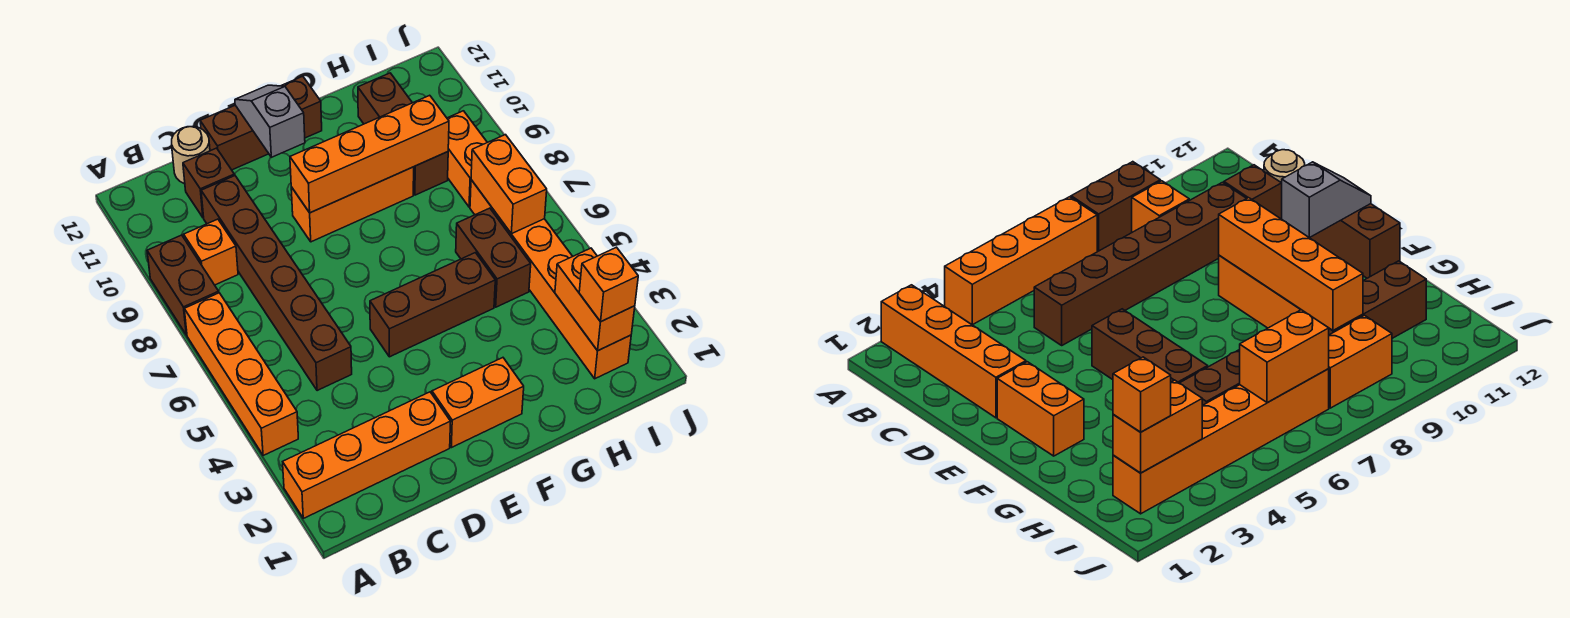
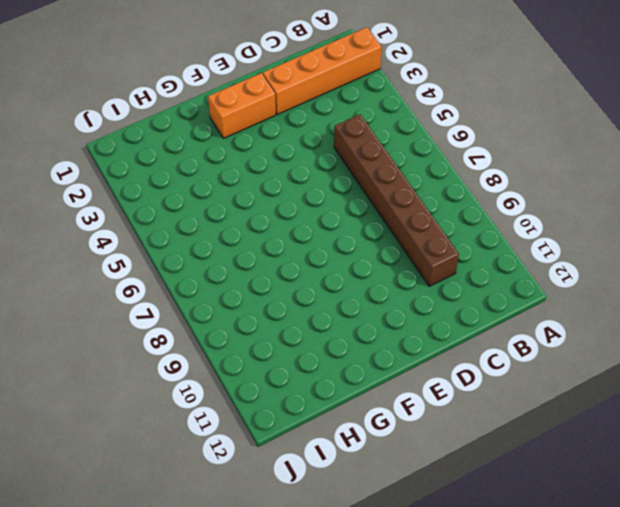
none -> orange 1x4 brick [184,293,298,456]
none -> brown 1x2 brick [147,235,219,335]
none -> orange 1x1 brick [184,219,238,285]

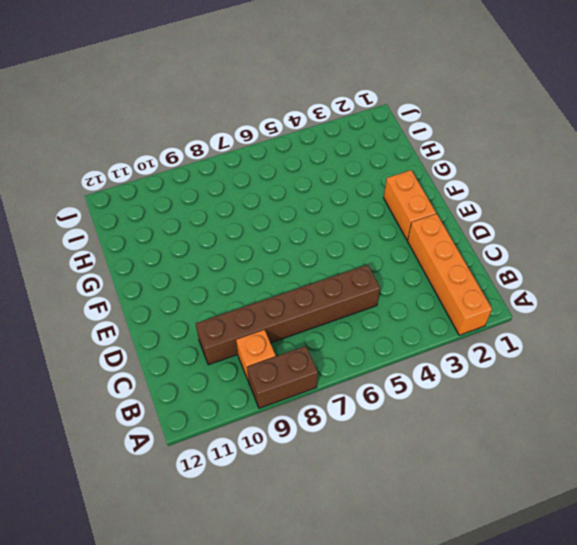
none -> orange 1x4 brick [184,293,298,456]
none -> brown 1x1 brick [183,148,235,218]
none -> tan 1x1 round brick [172,127,210,184]

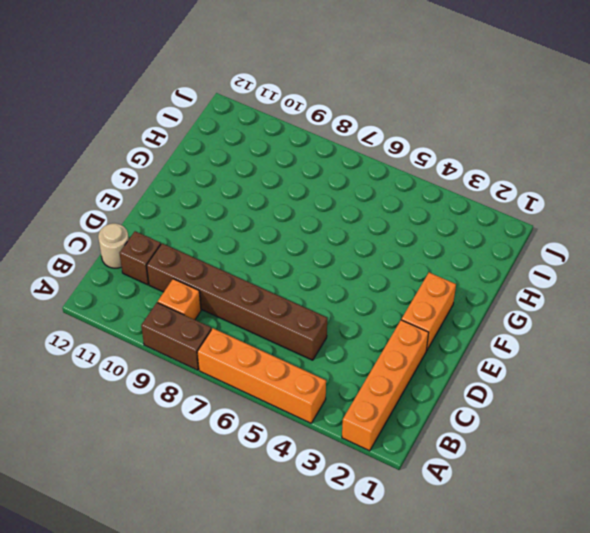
none -> brown 1x3 brick [200,76,322,170]
none -> brown 1x3 brick [370,253,495,357]
none -> orange 1x3 brick [291,167,414,242]

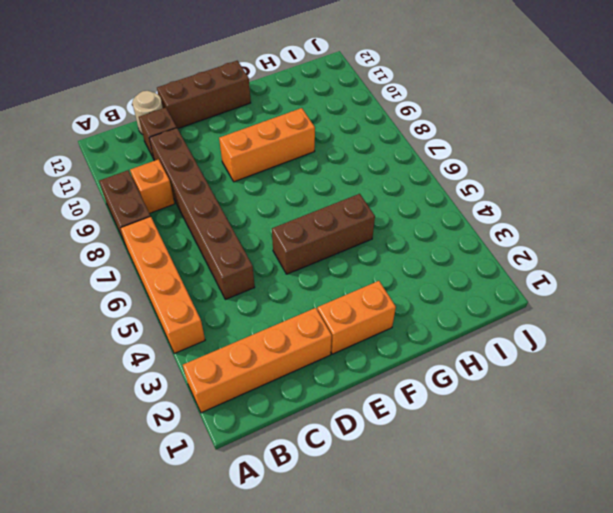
none -> brown 1x2 brick [456,208,531,307]
none -> brown 1x3 brick [358,73,448,195]
none -> orange 1x6 brick [470,180,631,379]

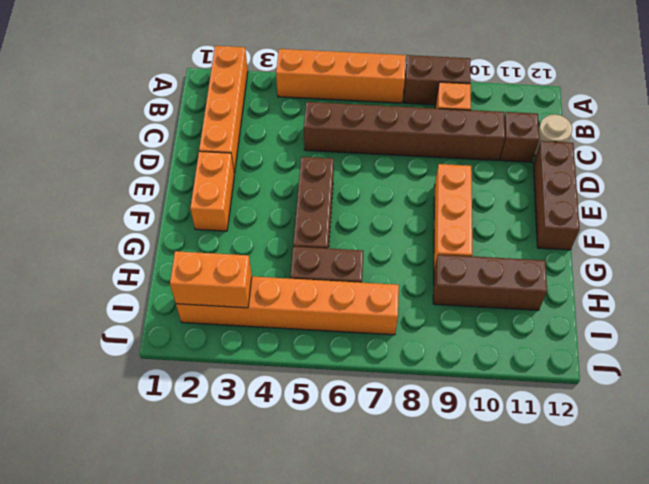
none -> orange 1x2 brick [447,111,487,207]
none -> orange 1x4 brick [290,95,449,213]
none -> grey 1x2 slope [235,85,305,157]

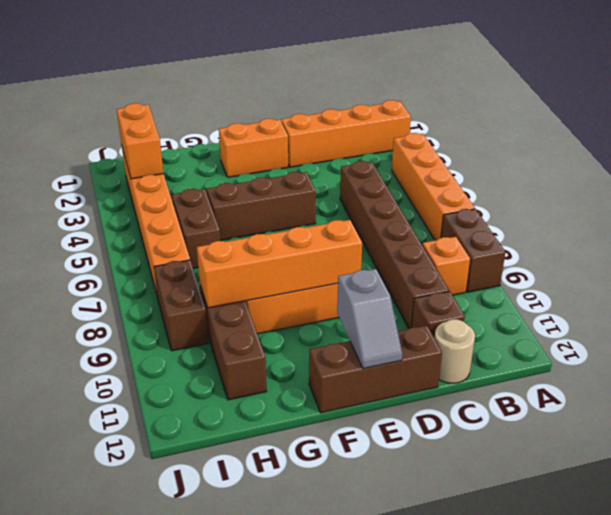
brown 1x2 brick [154,260,209,351] -> orange 1x2 brick [447,111,487,207]
none -> orange 1x2 brick [471,135,547,234]
none -> orange 1x1 brick [579,247,638,322]

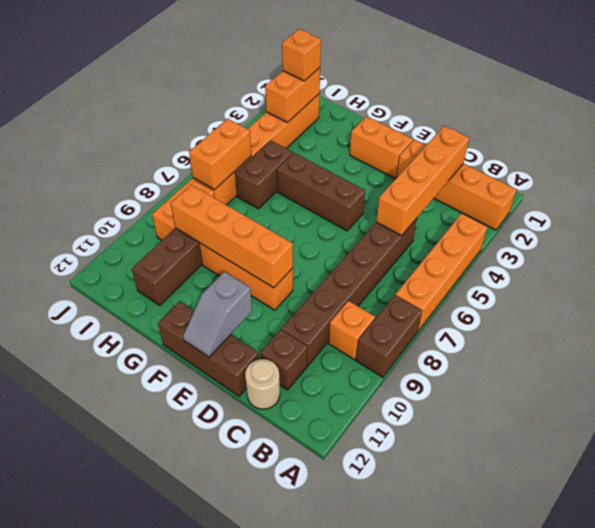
orange 1x4 brick [376,126,469,236] -> none

